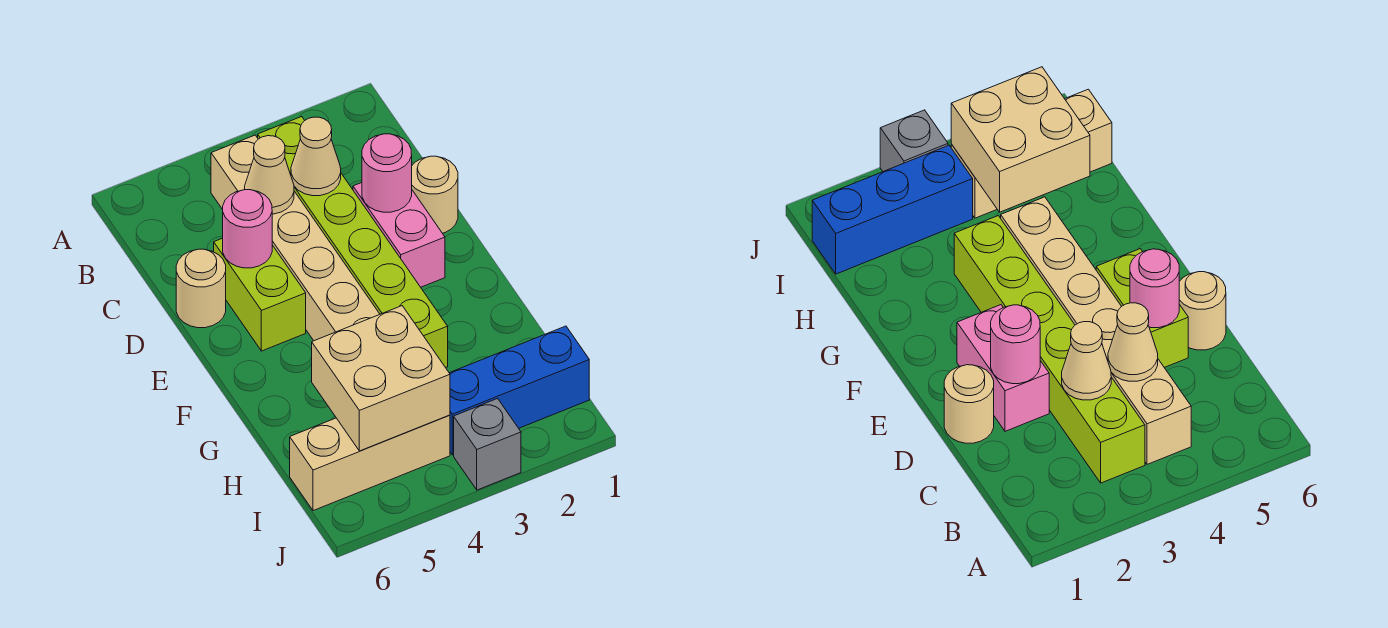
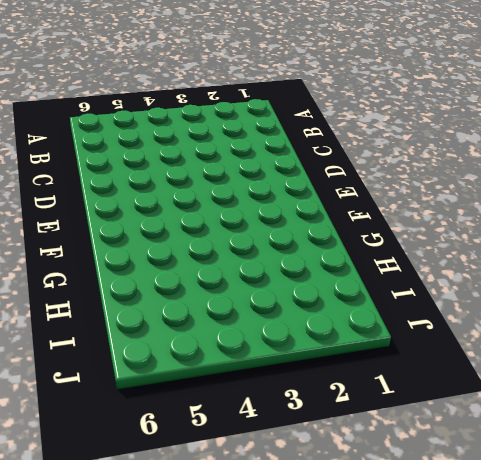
none -> lime 1x6 brick [258,117,448,368]
none -> tan 1x6 brick [211,135,380,341]
none -> tan 1x1 round brick [412,156,458,233]

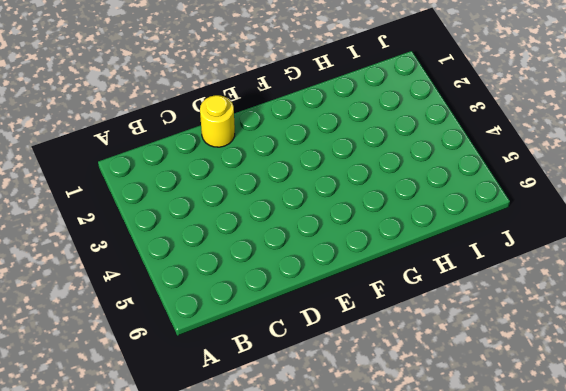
yellow 1x1 round brick [200,95,235,147] -> tan 1x1 round brick [412,156,458,233]
none -> lime 1x6 brick [258,117,448,368]
none -> tan 1x6 brick [211,135,380,341]
none -> pink 1x2 brick [353,183,445,287]

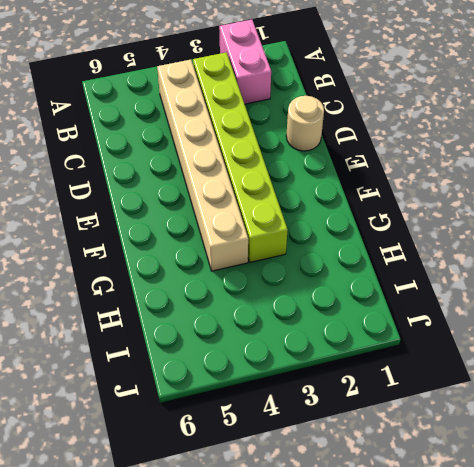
pink 1x2 brick [219,20,271,104] -> pink 1x2 brick moved to [353,183,445,287]
none -> lime 1x2 brick [214,238,306,351]
none -> tan 1x1 round brick [176,249,226,328]
none -> blue 1x3 brick [450,326,589,455]

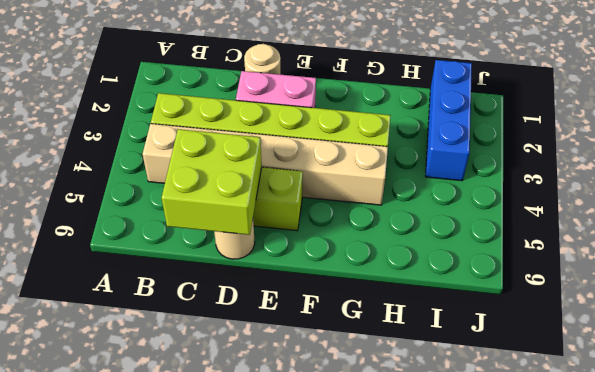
lime 2x2 brick [162,129,262,235] -> pink 1x1 round brick [223,190,272,268]
none -> tan 1x3 brick [290,415,450,511]
none -> grey 1x1 brick [454,399,521,490]
none -> tan 1x1 cone [291,117,341,196]

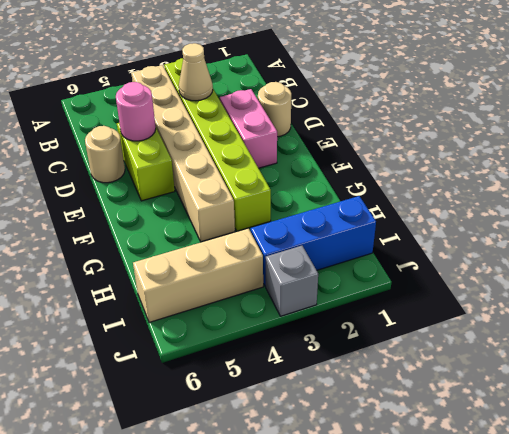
none -> tan 1x1 cone [245,136,294,214]
none -> pink 1x1 round brick [362,134,412,212]
none -> tan 2x2 brick [312,306,450,451]

